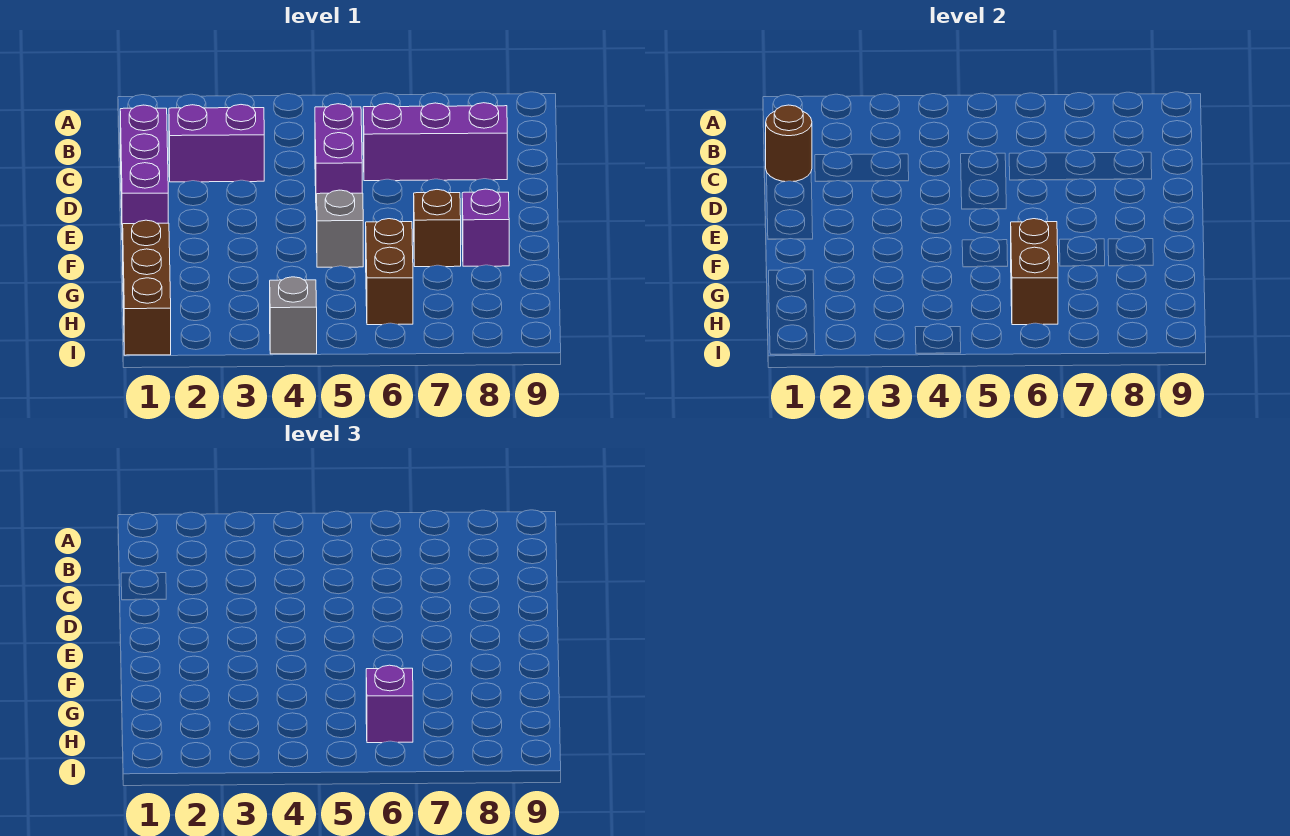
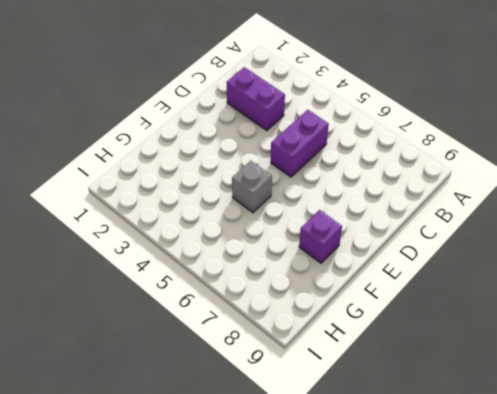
none -> purple 1x3 brick [120,105,168,240]
none -> purple 1x3 brick [363,103,507,181]
none -> brown 1x1 brick [414,190,461,267]

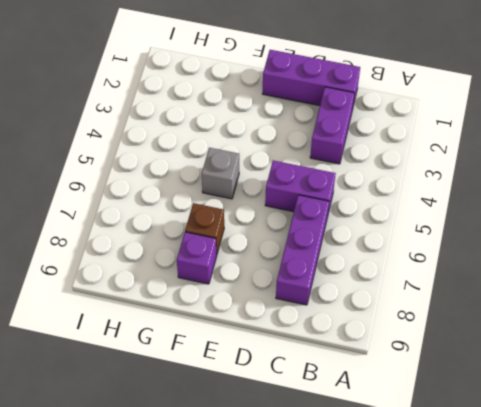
none -> brown 1x3 brick [123,220,171,355]
none -> brown 1x2 brick [366,219,413,325]
none -> grey 1x1 brick [270,277,317,354]

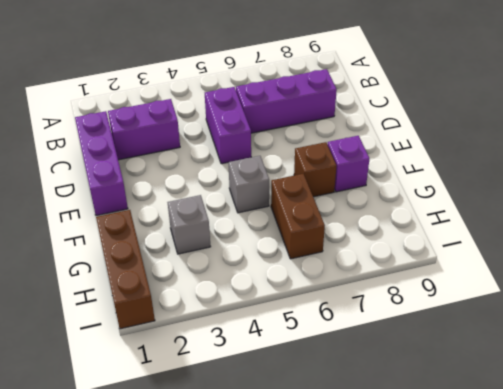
grey 1x1 brick [167,195,211,254] -> grey 1x1 brick moved to [270,277,317,354]
none -> brown 1x1 round brick [766,105,812,182]
none -> brown 1x2 brick [1011,219,1058,325]
none -> purple 1x1 brick [366,665,413,743]

